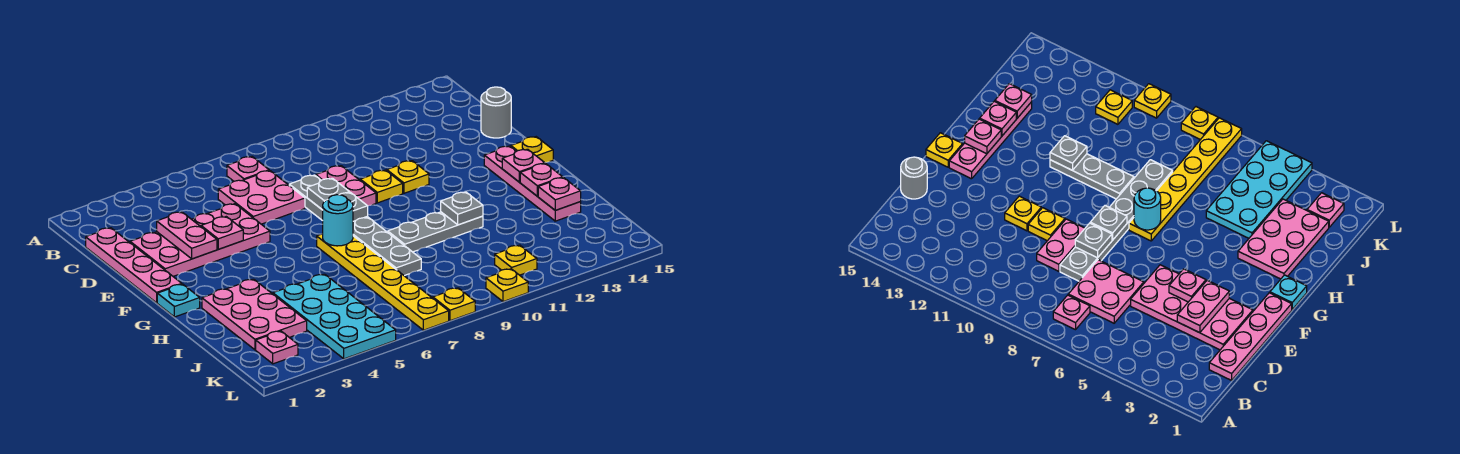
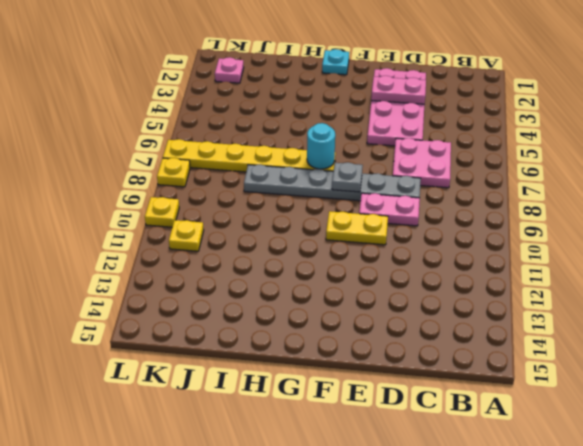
yellow 1x2 plate [326,211,388,245] -> yellow 1x1 plate [360,170,403,203]
none -> pink 1x1 plate [227,157,269,181]
none -> pink 1x4 plate [86,228,182,303]
none -> grey 1x1 round brick [481,87,511,138]

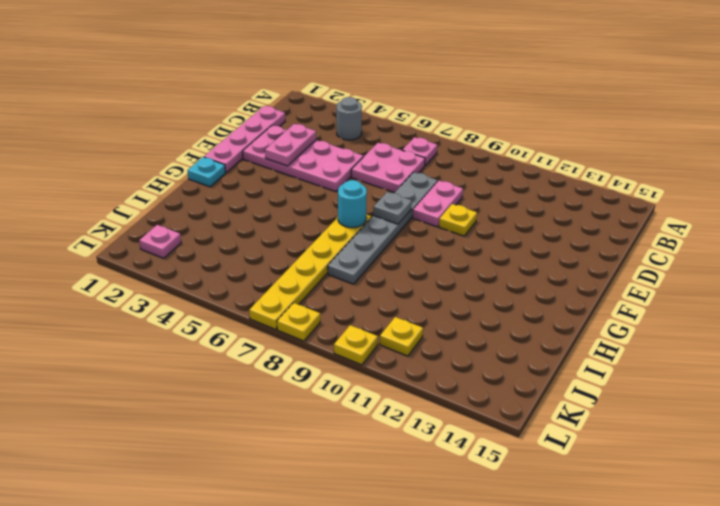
grey 1x1 round brick [336,97,362,140] -> grey 1x1 round brick moved to [481,87,511,138]
none -> yellow 1x1 plate [387,161,429,193]
none -> pink 1x4 plate [484,146,581,221]
none -> yellow 1x1 plate [511,137,553,163]

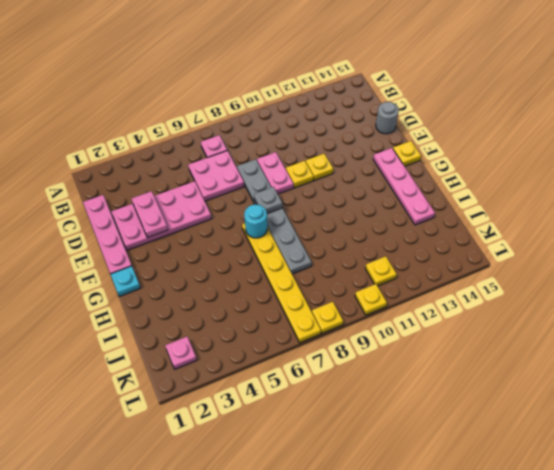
none -> pink 2x3 plate [202,279,307,350]
none -> grey 1x3 plate [388,212,483,252]
none -> cyan 2x4 plate [273,274,396,359]

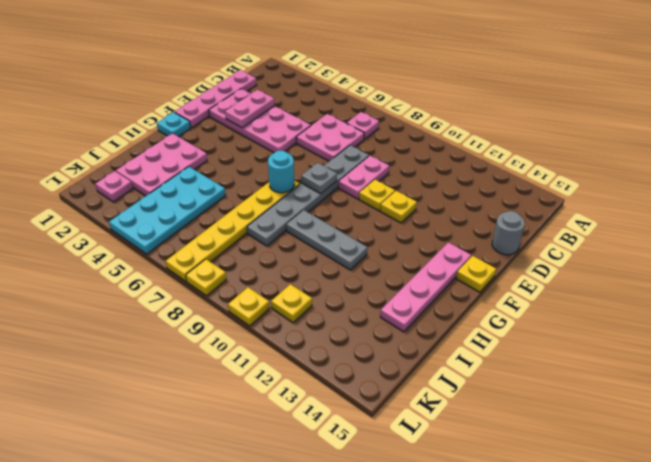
none -> pink 1x1 plate [201,217,243,249]
none -> grey 1x1 plate [307,178,350,210]
none -> pink 1x1 plate [502,149,545,182]

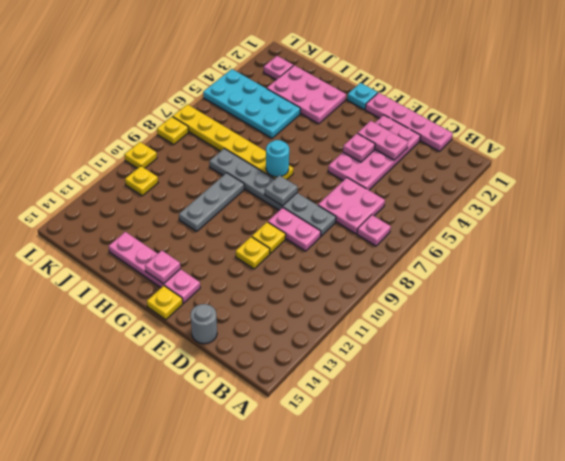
none -> grey 1x1 plate [307,178,350,210]
none -> grey 1x1 plate [441,192,483,225]
none -> pink 1x1 plate [520,163,563,196]

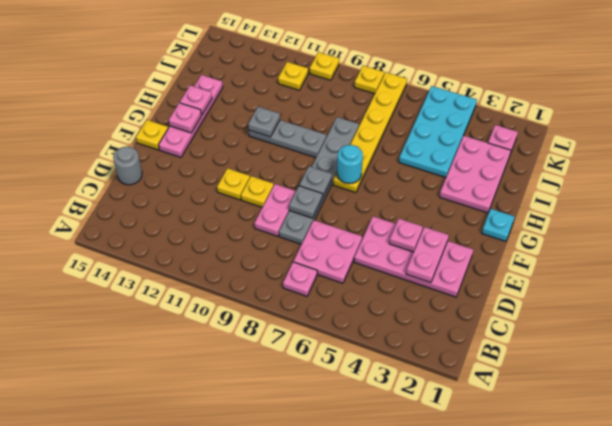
none -> pink 1x4 plate [86,228,182,303]
none -> pink 1x1 plate [538,178,581,210]

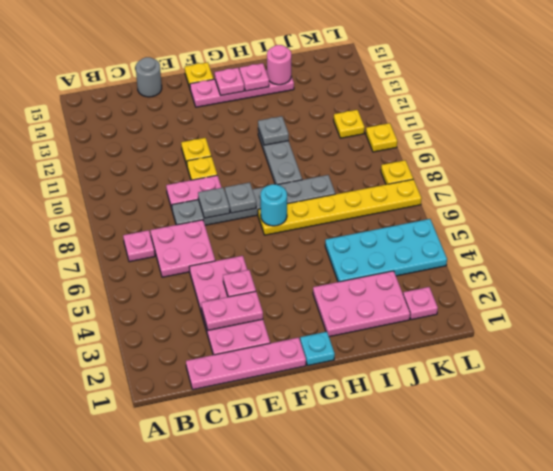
pink 1x1 round brick [267,45,291,85] -> pink 1x1 plate [538,178,581,210]

